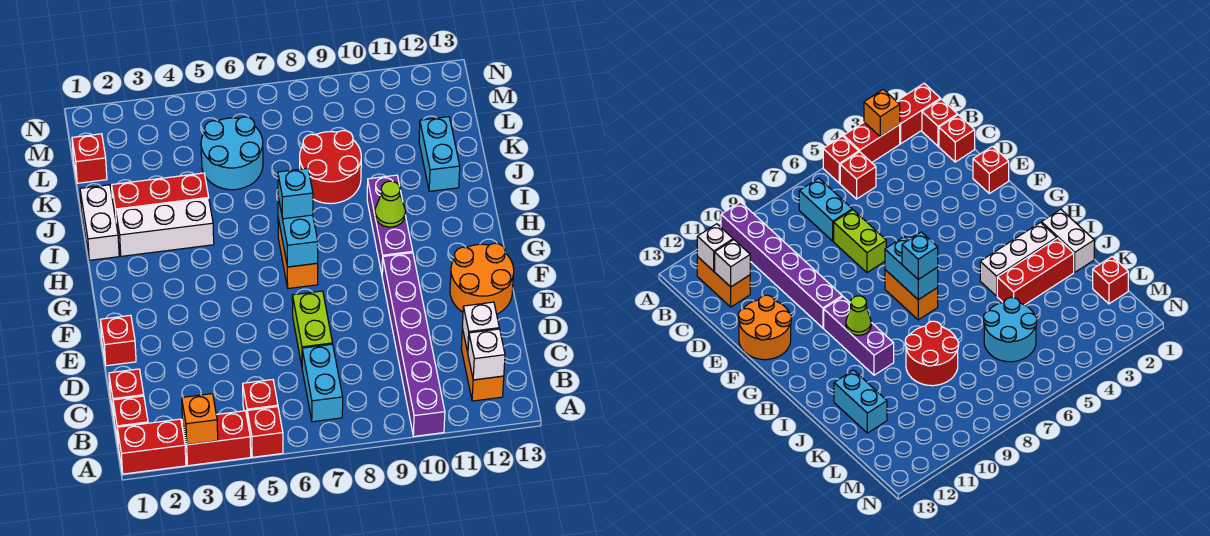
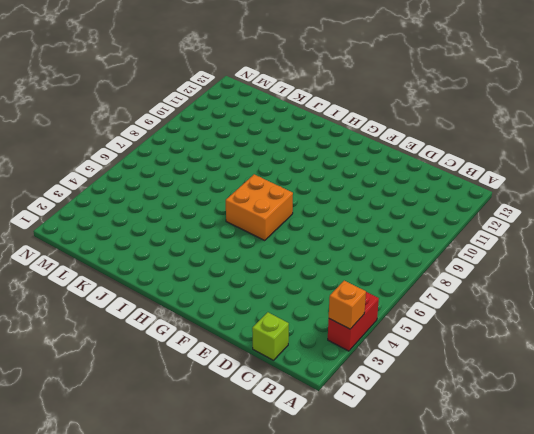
lime 1x1 brick [252,312,289,360] -> red 1x1 brick [109,369,144,416]
orange 2x2 brick [226,174,293,240] -> orange 1x2 brick [278,218,318,289]
none -> red 1x2 brick [117,419,186,474]
none -> red 1x1 brick [247,407,283,457]
none -> purple 1x6 brick [382,253,445,436]

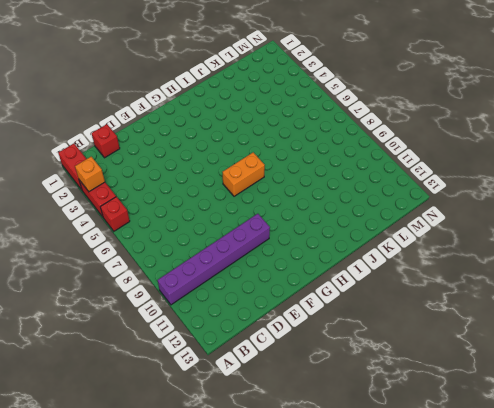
none -> red 1x1 brick [113,396,148,442]
none -> red 1x1 brick [243,380,278,415]
none -> cyan 1x2 brick [302,344,343,422]

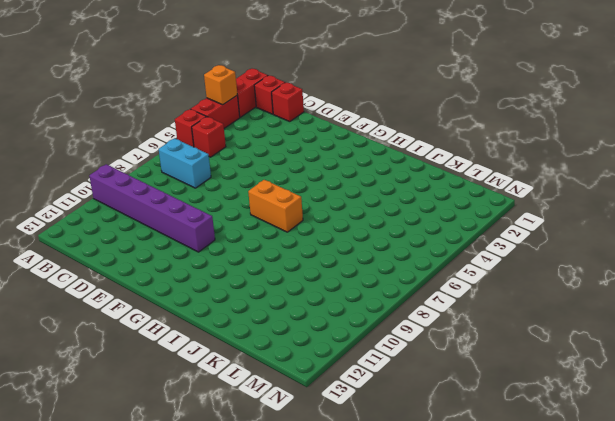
none -> orange 1x2 brick [461,328,504,401]
none -> lime 1x2 brick [292,291,333,365]
none -> red 1x1 brick [100,315,136,366]

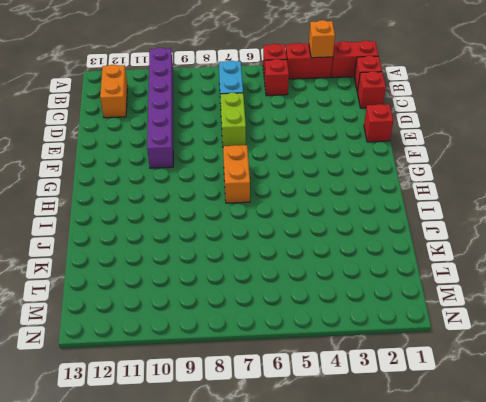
none -> orange 2x2 round brick [450,243,514,314]
none -> purple 1x3 brick [367,175,413,274]
none -> white 1x2 brick [80,185,119,260]

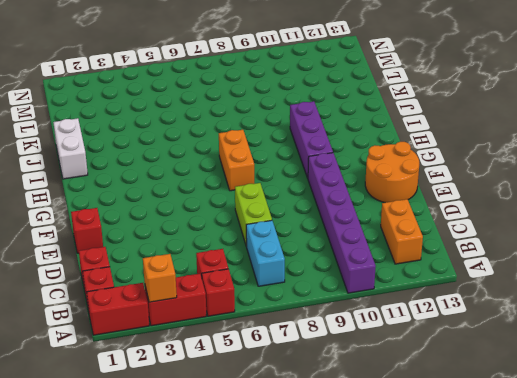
none -> white 1x3 brick [116,199,214,256]
none -> red 1x3 brick [112,173,209,219]
none -> red 2x2 round brick [300,131,361,204]

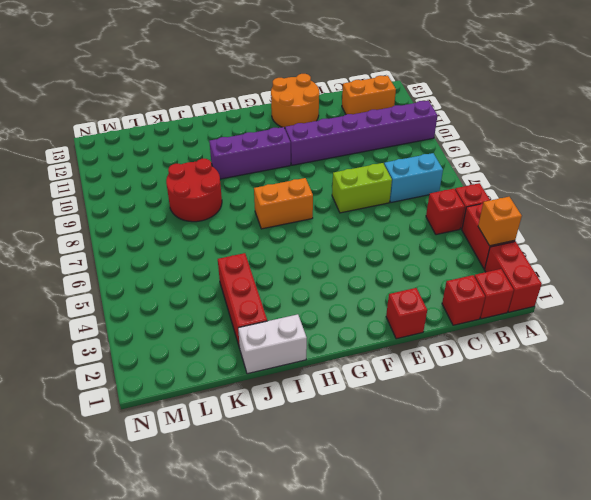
none -> white 1x3 brick [116,199,214,256]
none -> cyan 1x2 brick [419,117,460,191]
none -> cyan 2x2 round brick [201,117,263,190]

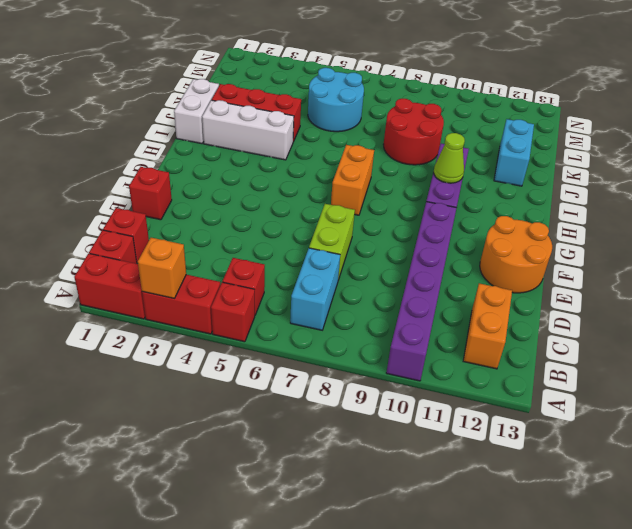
none -> red 1x1 brick [72,134,107,183]
none -> white 1x1 brick [468,329,505,380]
none -> white 1x1 brick [462,302,499,352]

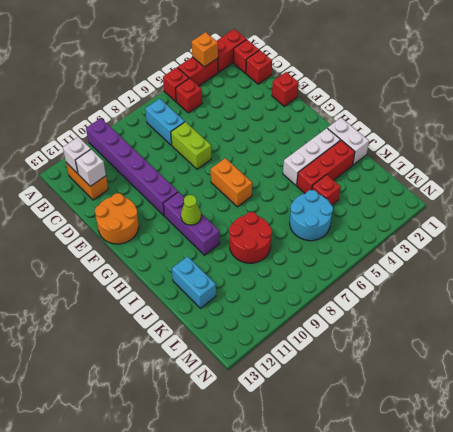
red 1x1 brick [312,175,341,205] -> red 1x1 brick moved to [72,134,107,183]
none -> cyan 1x2 brick [278,197,318,267]
none -> cyan 1x1 brick [278,168,313,219]

